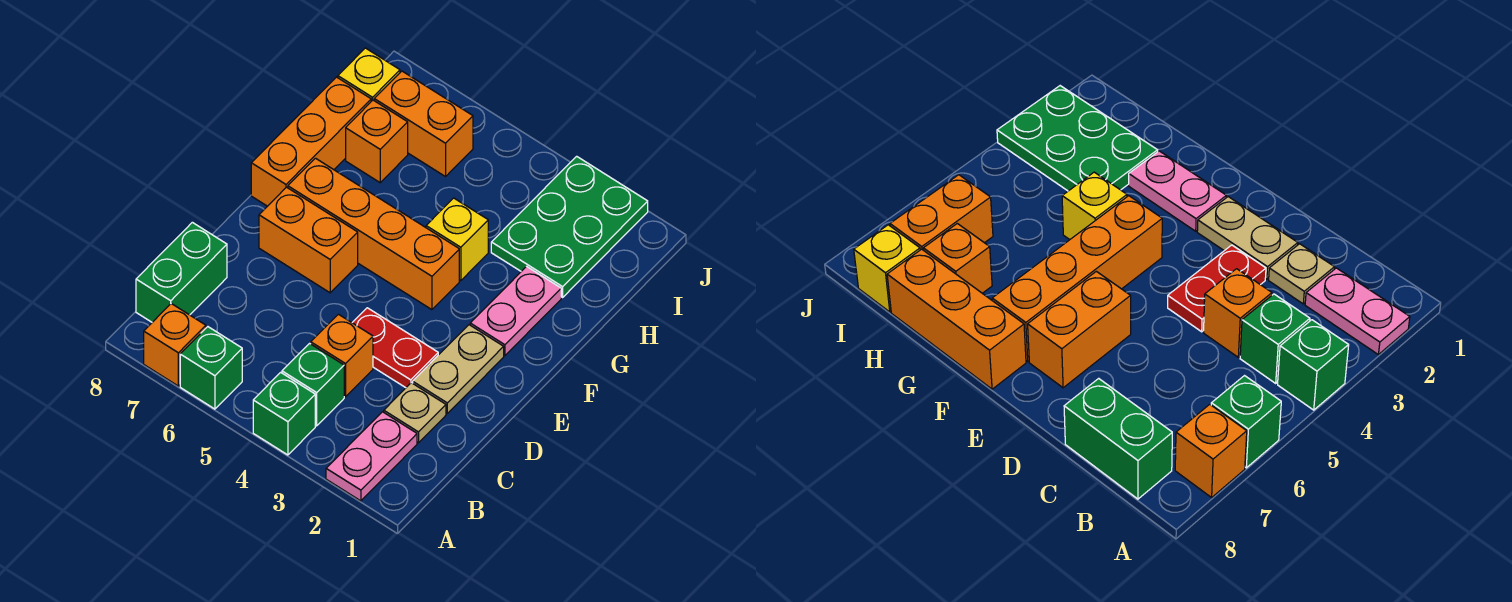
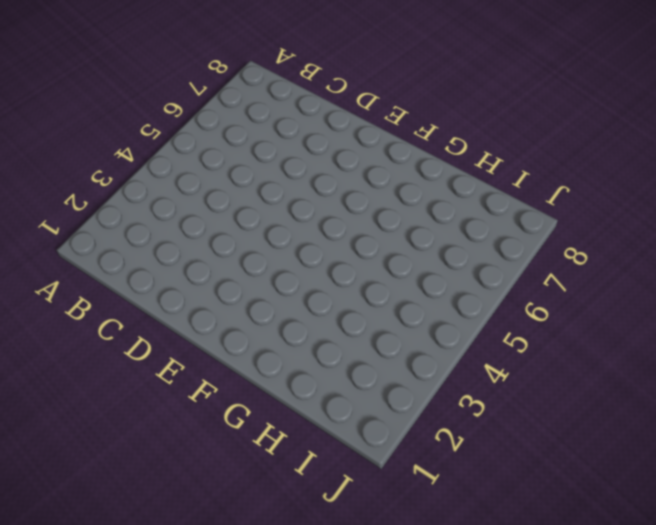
none -> pink 1x2 plate [326,412,417,501]
none -> green 1x1 brick [253,372,315,455]
none -> green 1x1 brick [180,327,242,409]

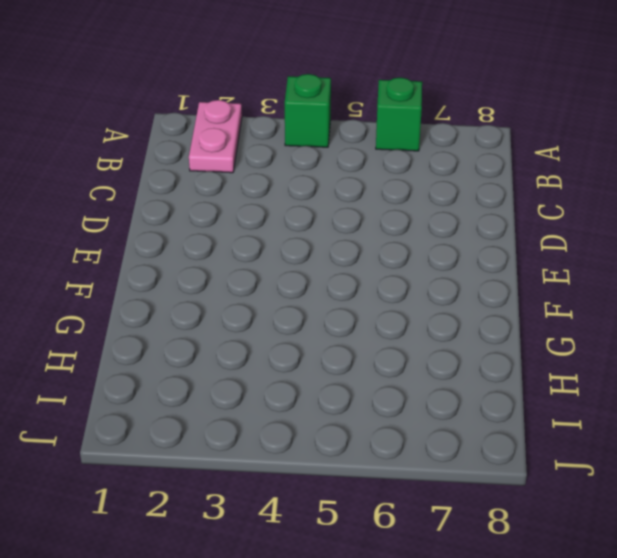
none -> orange 1x1 brick [144,304,206,386]
none -> green 1x1 brick [282,343,344,426]
none -> green 1x2 brick [136,222,227,322]

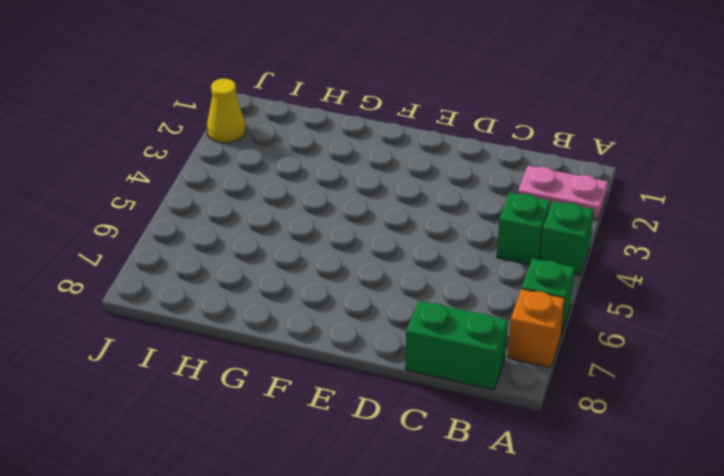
yellow 1x1 cone [207,79,246,143] -> green 2x3 plate [491,156,648,297]
none -> tan 1x1 plate [384,383,446,443]
none -> orange 1x1 brick [311,314,373,397]
none -> tan 1x2 plate [413,325,504,413]

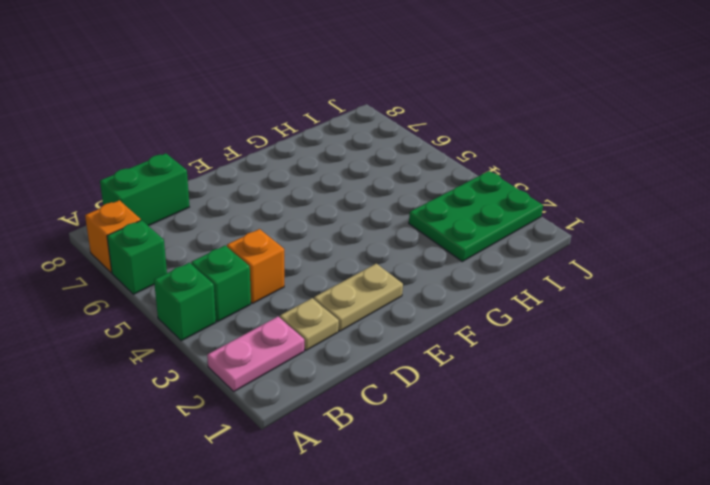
none -> red 1x2 plate [352,308,438,388]
none -> orange 1x2 brick [259,187,358,293]
none -> pink 1x2 plate [470,266,561,355]

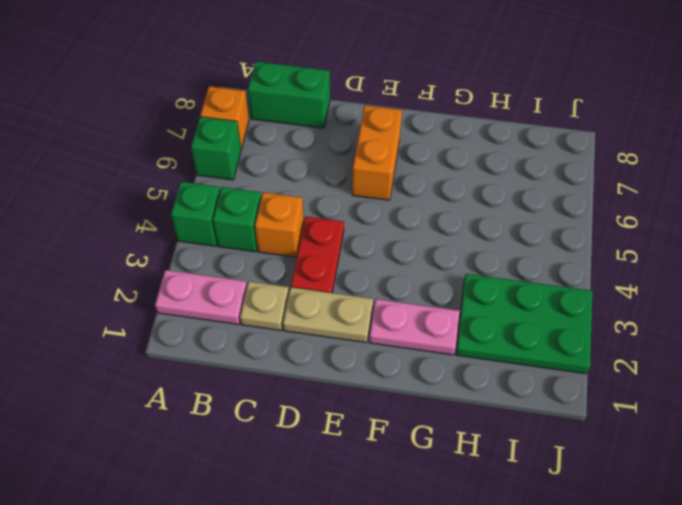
none -> orange 1x4 brick [288,158,459,310]
none -> orange 1x3 brick [251,77,371,206]
none -> yellow 1x1 brick [426,198,488,281]

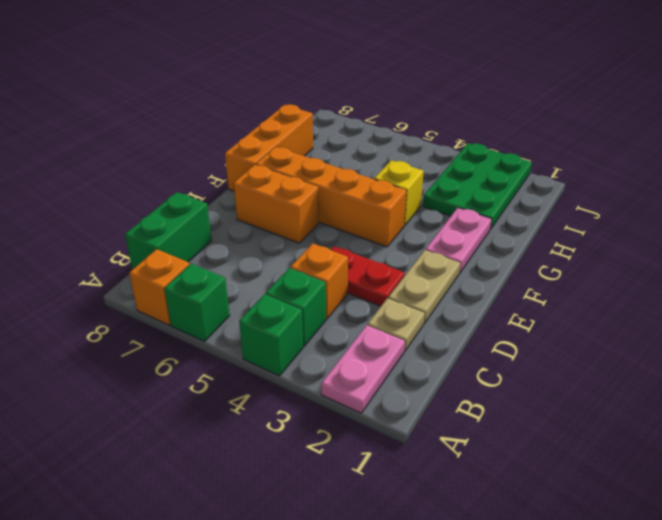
none -> orange 1x1 brick [346,100,408,183]
none -> orange 1x2 brick [374,71,473,177]
none -> yellow 1x1 brick [338,48,400,101]

